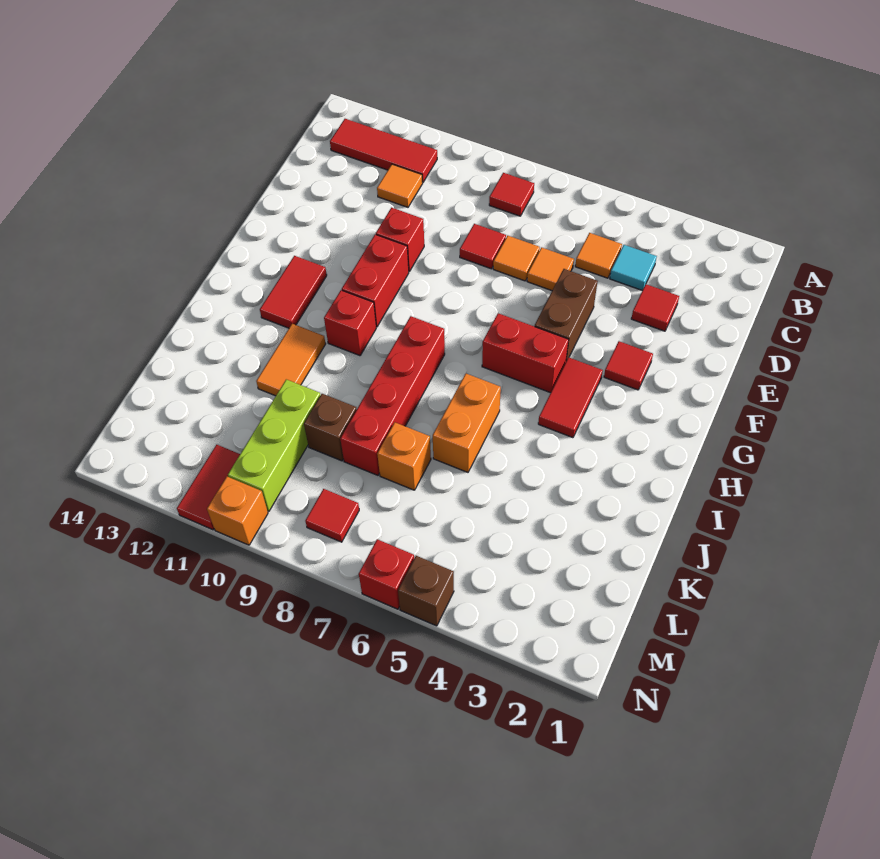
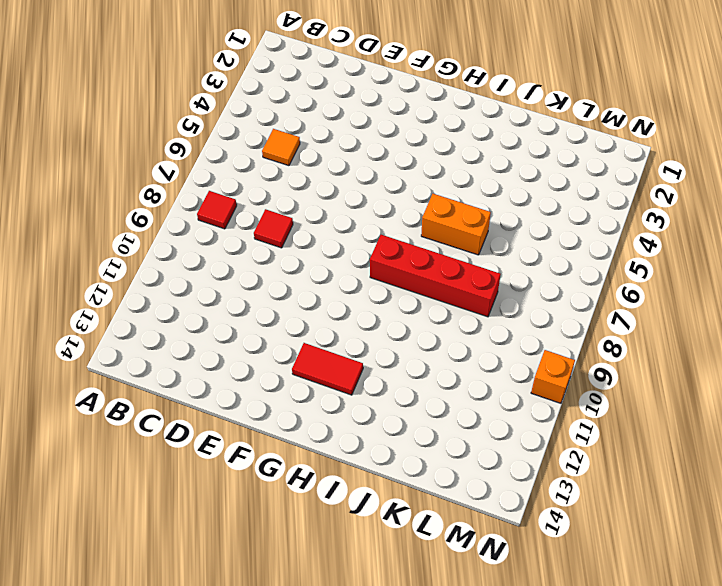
none -> red 1x3 tile [330,119,437,182]
none -> cyan 1x1 tile [610,245,657,291]
none -> orange 1x1 tile [377,164,423,207]

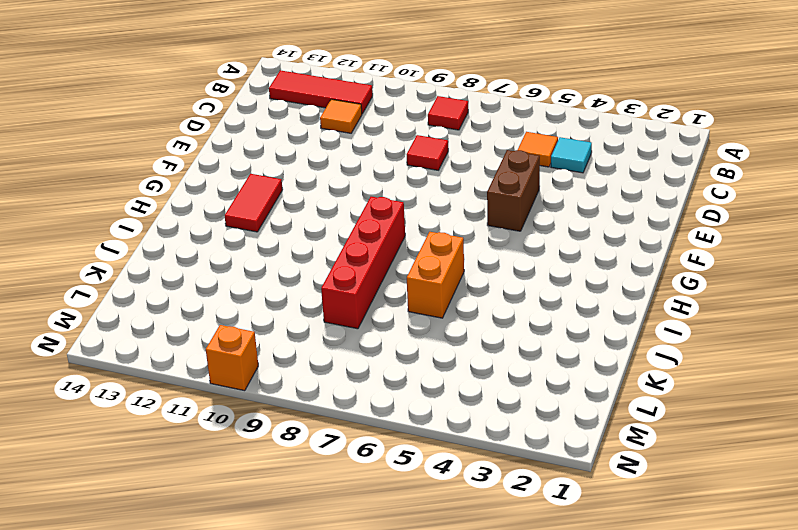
none -> red 1x1 tile [631,284,679,331]
none -> orange 1x1 tile [527,247,574,291]
none -> orange 1x1 tile [493,236,540,281]

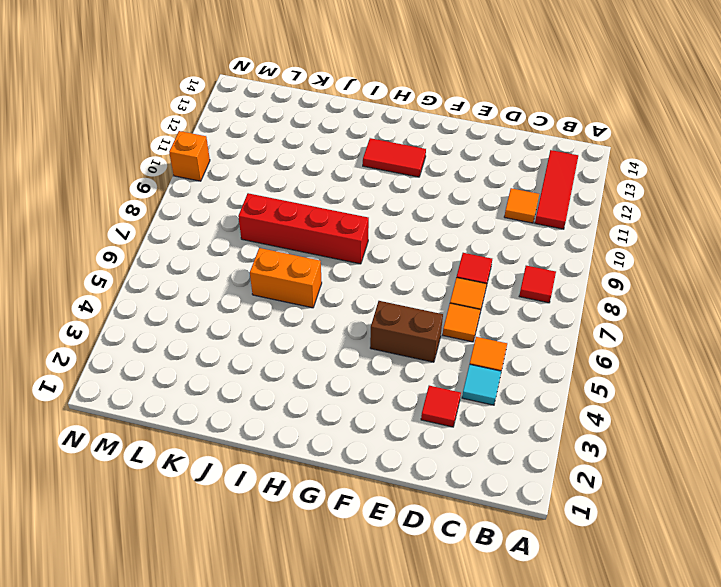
none -> red 1x1 brick [376,208,424,272]
none -> red 1x1 tile [604,341,653,390]
none -> red 1x2 brick [342,234,409,327]

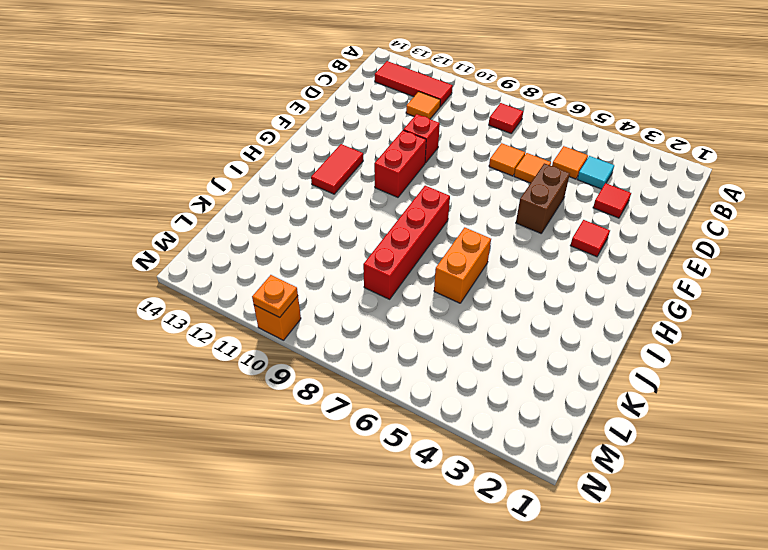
orange 1x1 plate [252,275,298,317] -> none
none -> red 1x1 tile [460,224,506,269]
none -> red 1x2 tile [538,357,603,438]
none -> red 1x2 brick [482,313,569,393]

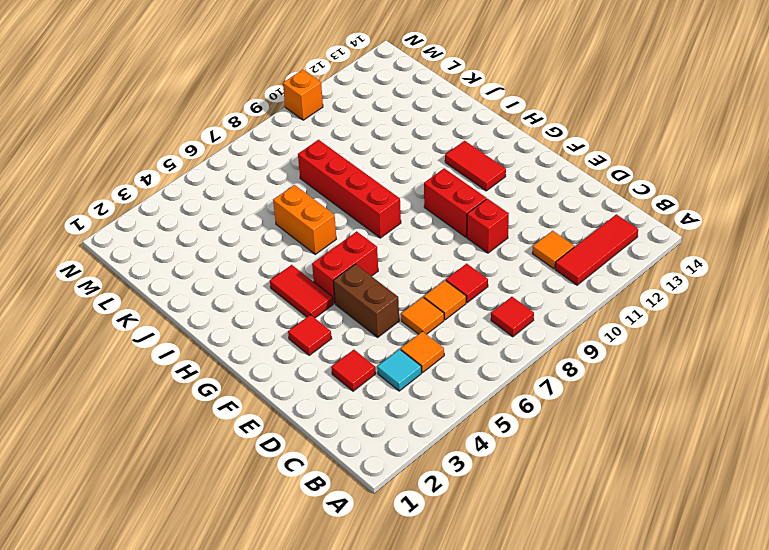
none -> red 1x1 brick [324,290,376,356]
none -> orange 1x2 tile [256,324,326,396]
none -> orange 1x1 brick [377,422,431,490]

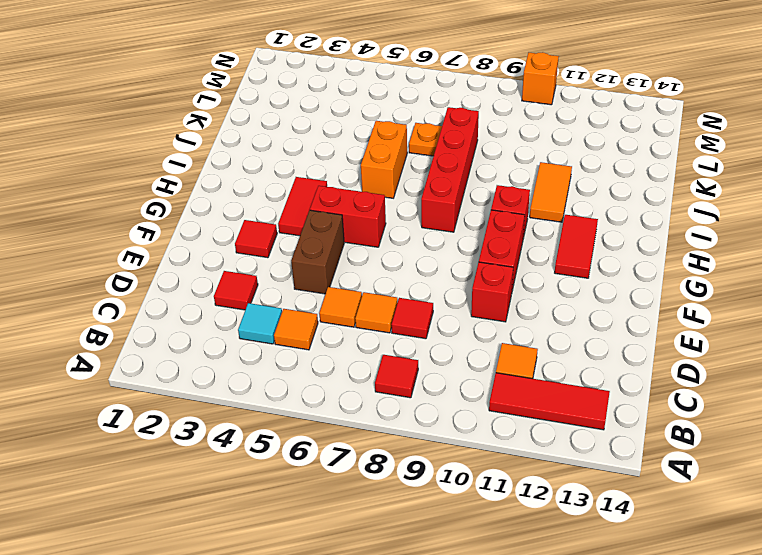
orange 1x1 plate [409,123,442,156] -> orange 1x1 brick [377,422,431,490]
none -> brown 1x1 brick [304,394,357,461]
none -> lime 1x3 brick [228,379,321,511]
none -> red 1x1 tile [305,489,359,542]

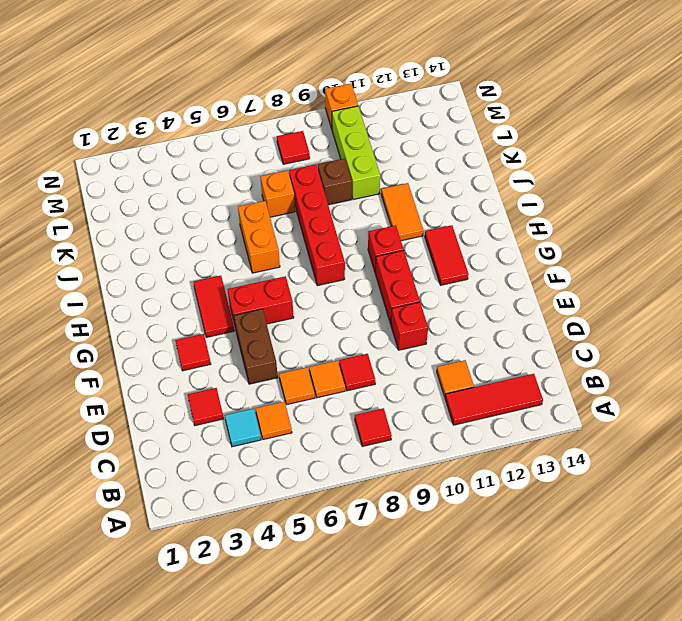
none -> red 1x2 tile [177,445,240,530]
none -> brown 1x1 brick [398,556,454,626]
none -> red 1x1 brick [359,539,414,609]

